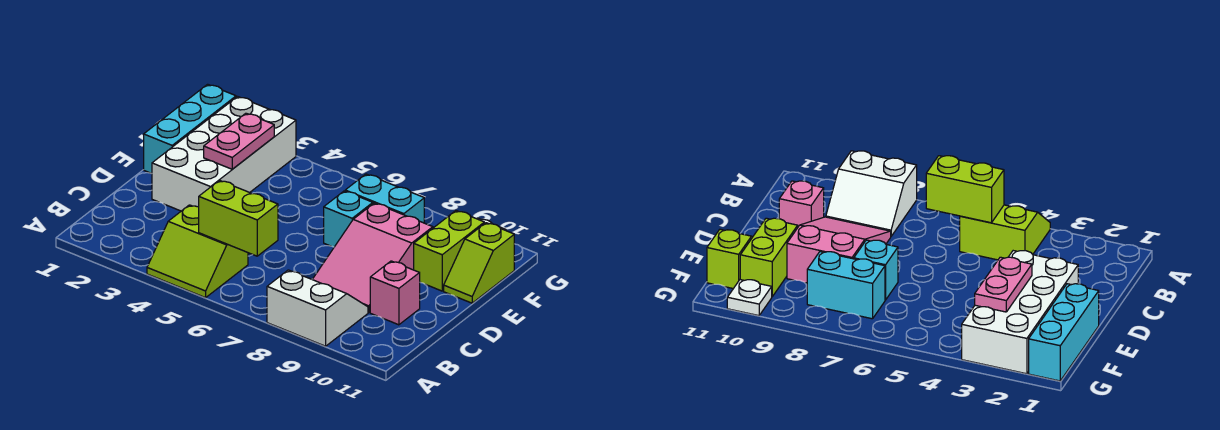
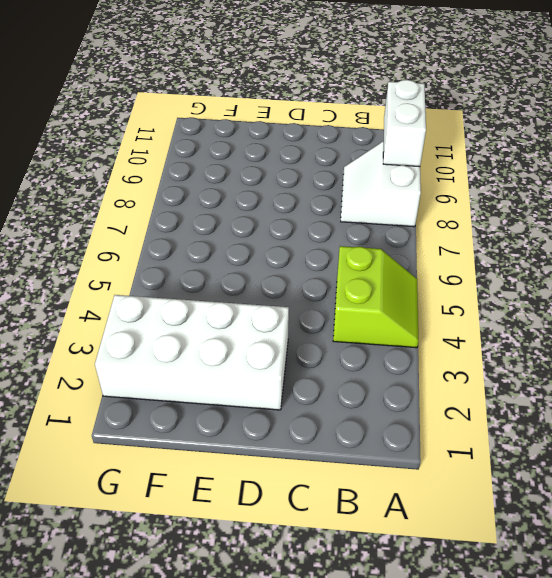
white 1x2 brick [383,80,426,167] -> none
none -> pink 2x3 slope [312,203,433,313]
none -> pink 1x1 brick [370,261,420,325]
none -> cyan 1x3 brick [144,84,236,173]

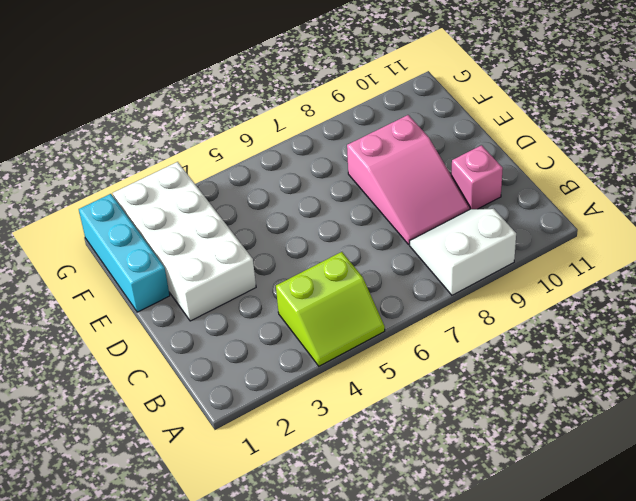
none -> cyan 1x1 brick [324,191,373,247]
none -> lime 1x2 brick [414,211,484,291]
none -> lime 1x2 slope [444,223,514,303]

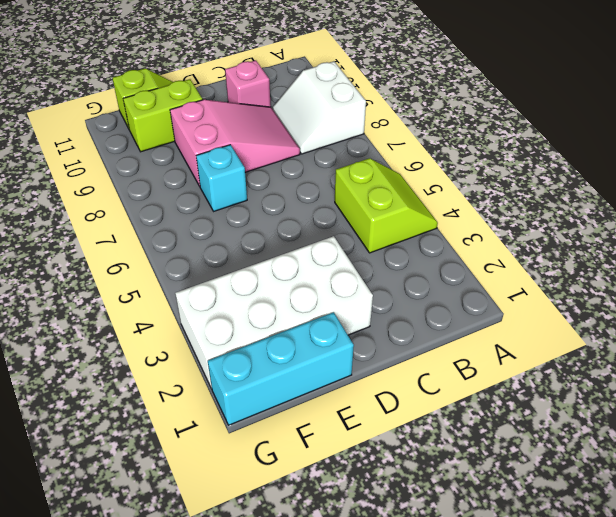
none -> cyan 1x2 brick [345,174,424,223]
none -> white 1x1 plate [727,280,772,316]
none -> lime 1x2 brick [199,180,278,256]

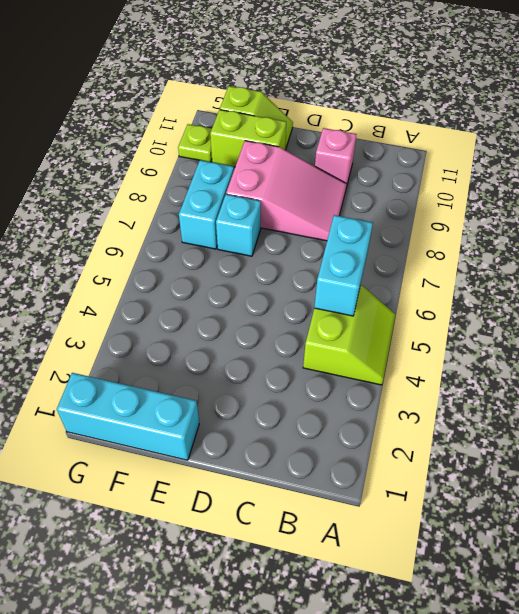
cyan 1x2 brick [314,215,373,316] -> lime 1x2 brick [199,180,278,256]
lime 1x1 plate [178,124,212,162] -> white 1x1 plate [727,280,772,316]
none -> white 2x2 slope [267,270,368,346]
none -> white 2x4 brick [152,97,296,211]
none -> pink 1x2 plate [204,113,274,169]

